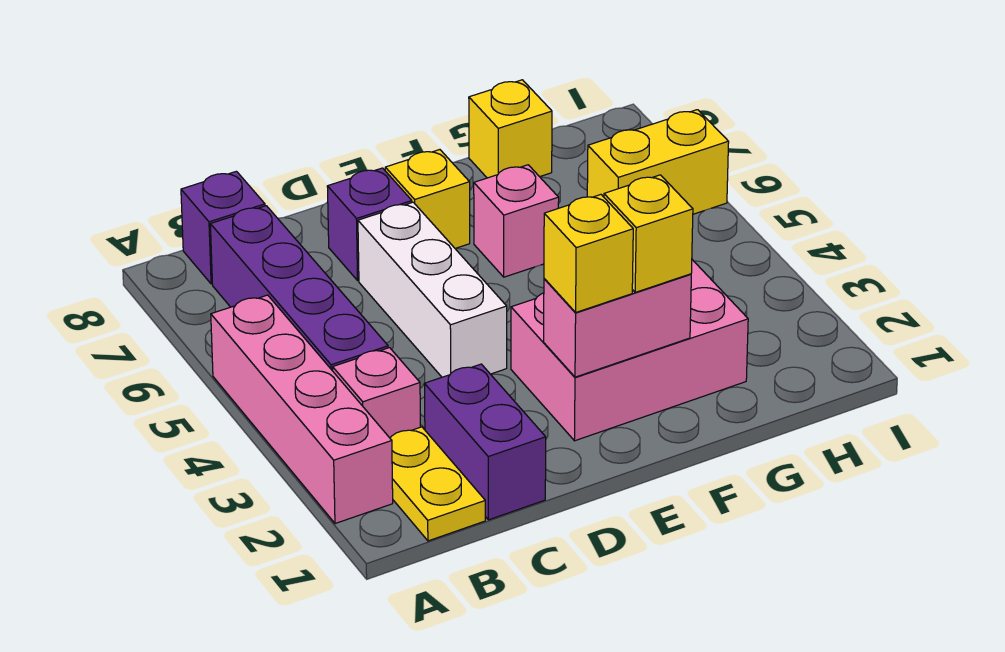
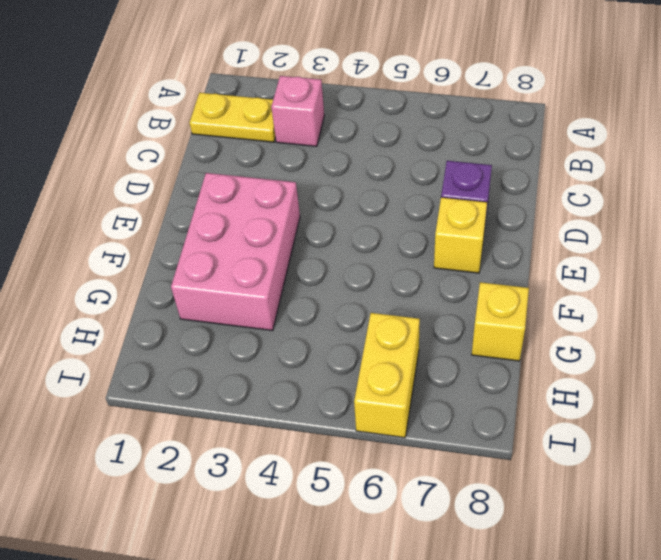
none -> pink 1x4 brick [211,295,393,524]
none -> purple 1x4 brick [210,206,388,371]
none -> purple 1x1 brick [181,171,265,284]

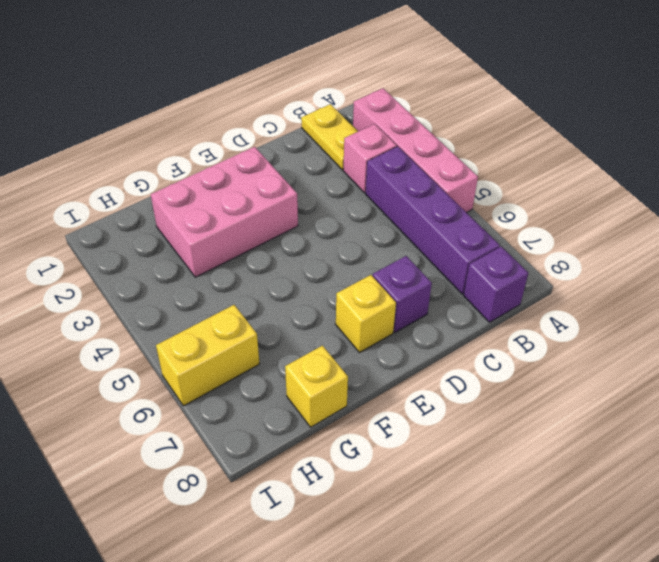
none -> purple 1x2 brick [424,364,546,520]
none -> white 1x3 brick [358,202,507,377]
none -> pink 1x1 brick [474,165,559,277]

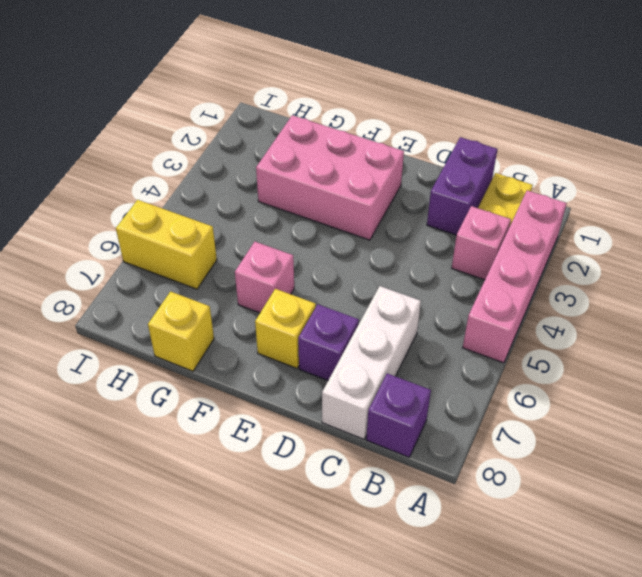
white 1x3 brick [322,286,421,439] -> white 1x3 brick moved to [358,202,507,377]
none -> purple 1x4 brick [210,206,388,371]
none -> pink 1x2 brick [544,274,691,377]
none -> yellow 1x1 brick [544,195,633,312]

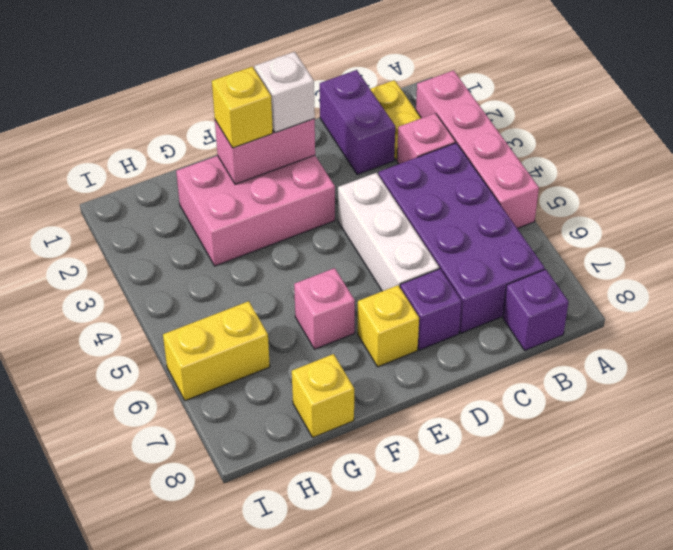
purple 2x4 brick [379,143,545,333] -> purple 1x4 brick [210,206,388,371]
white 1x1 brick [255,52,315,133] -> yellow 1x1 brick [544,195,633,312]

